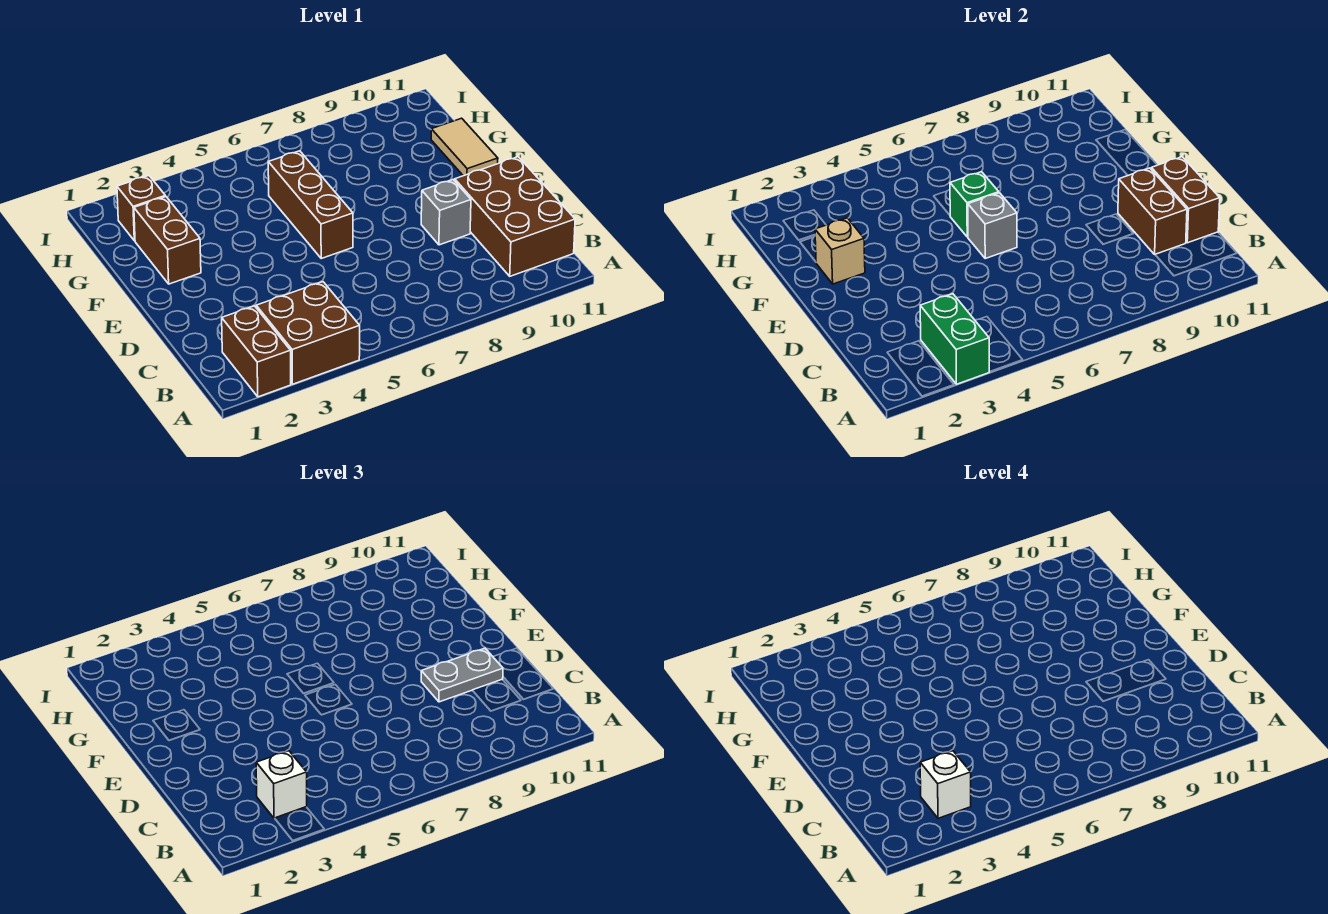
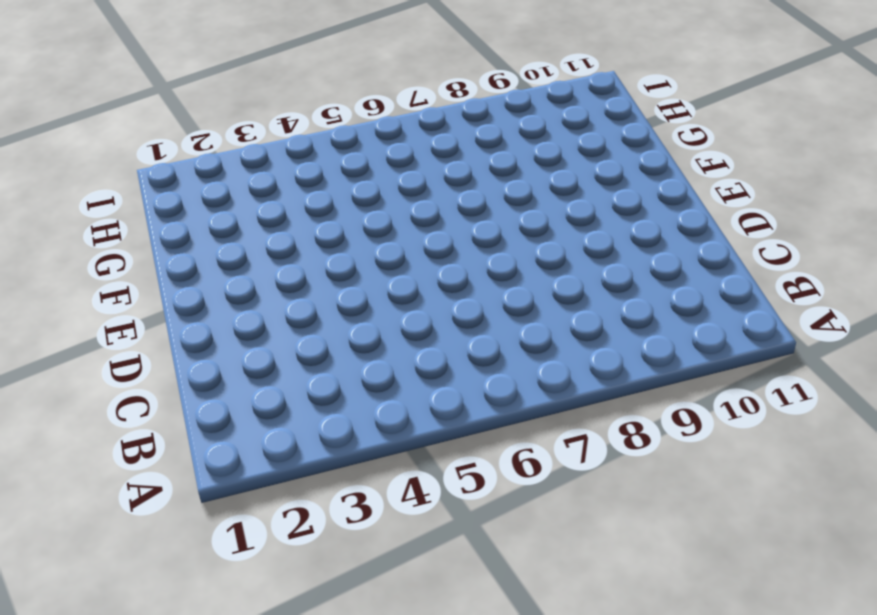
none -> brown 1x2 brick [222,306,291,397]
none -> brown 2x2 brick [256,282,360,384]
none -> brown 2x3 brick [455,157,575,276]

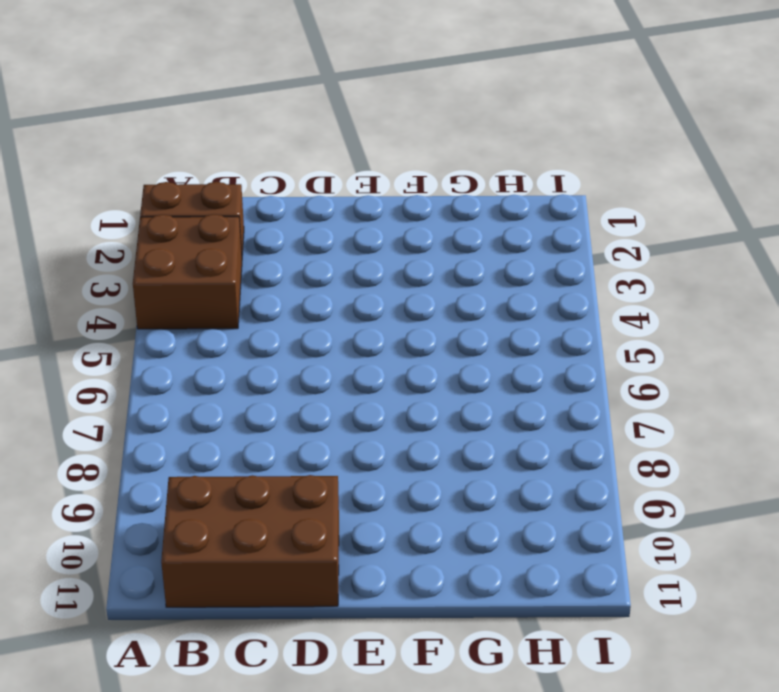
none -> grey 1x1 brick [421,180,471,245]
none -> brown 1x3 brick [268,151,353,258]
none -> brown 1x2 brick [134,197,201,284]

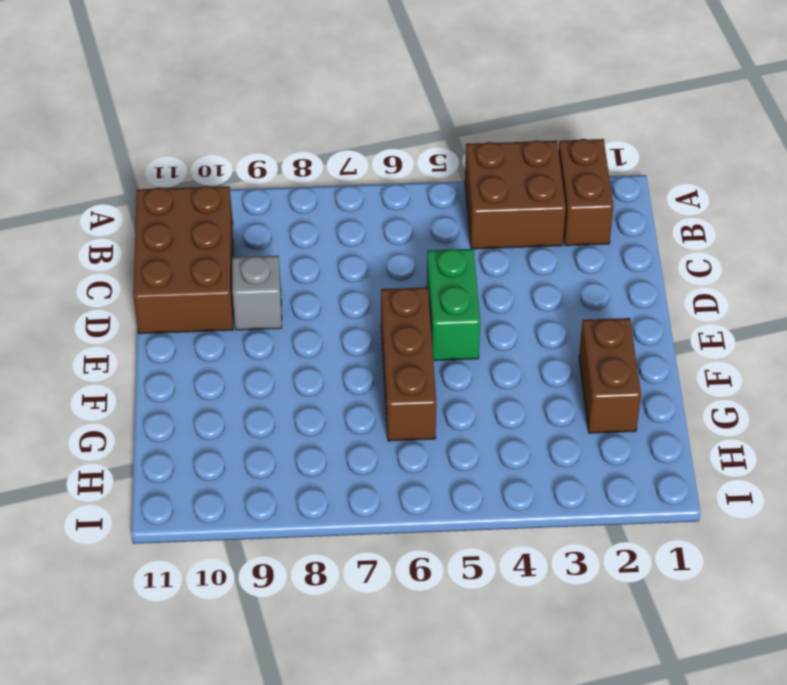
green 1x2 brick [427,249,480,361] -> green 1x2 brick moved to [920,294,989,384]
none -> tan 1x2 tile [431,118,498,176]
none -> brown 1x1 brick [117,176,165,241]
none -> brown 1x2 brick [1118,168,1187,254]

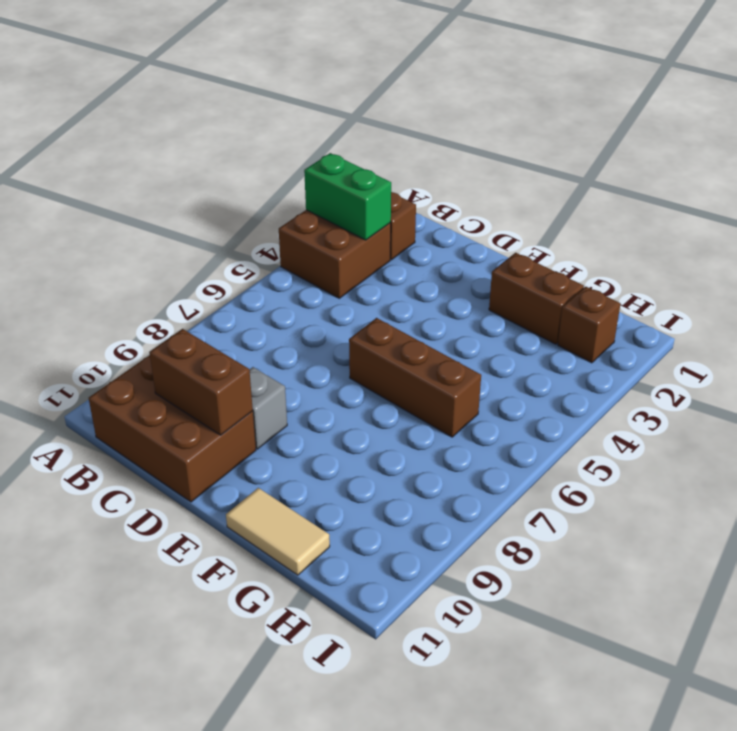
none -> brown 1x2 brick [1151,157,1220,243]
none -> grey 1x1 brick [968,193,1017,258]
none -> tan 1x1 brick [815,218,865,284]

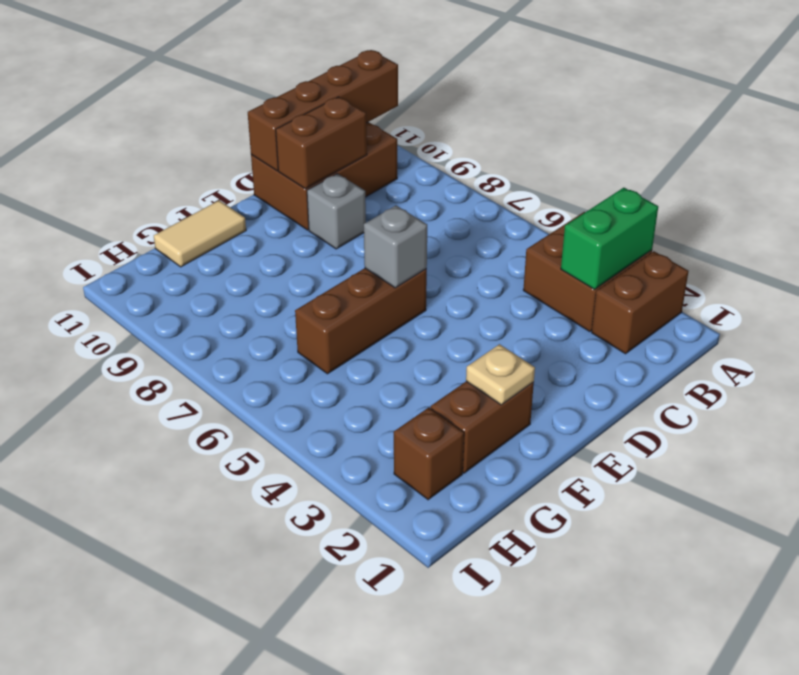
brown 1x4 brick [248,50,398,171] -> brown 1x2 brick [1151,157,1220,243]
tan 1x1 plate [466,344,535,405] -> tan 1x1 brick [815,218,865,284]
none -> green 1x1 brick [950,172,999,237]
none -> white 1x1 brick [256,751,307,818]
none -> grey 1x2 plate [421,648,503,702]

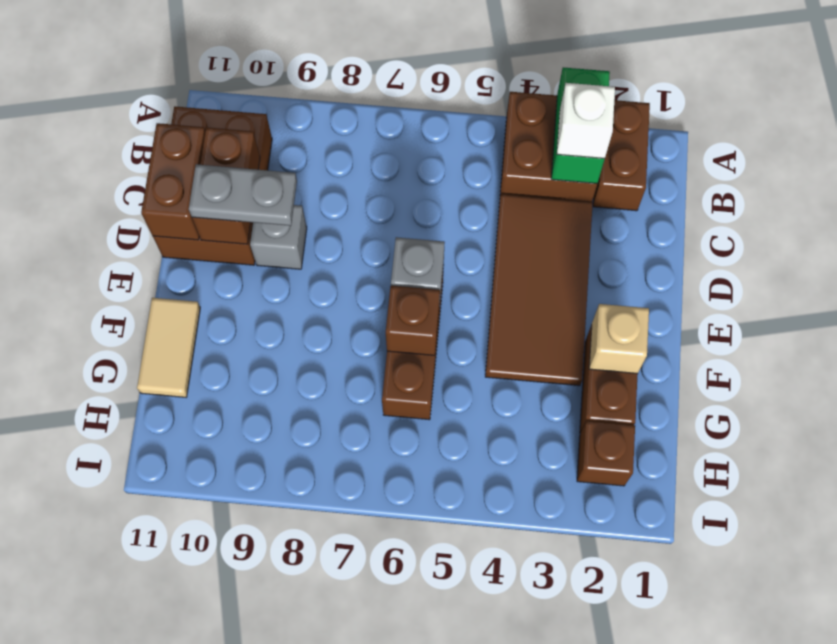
brown 2x4 tile [485,194,593,386] -> none
brown 1x1 brick [386,286,440,355] -> green 1x1 brick [950,172,999,237]
none -> white 1x1 brick [920,751,971,818]

